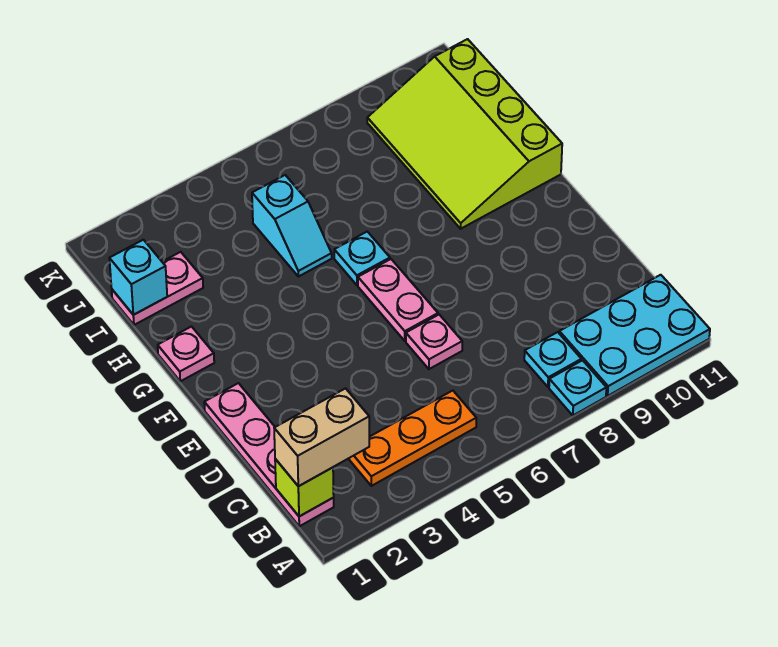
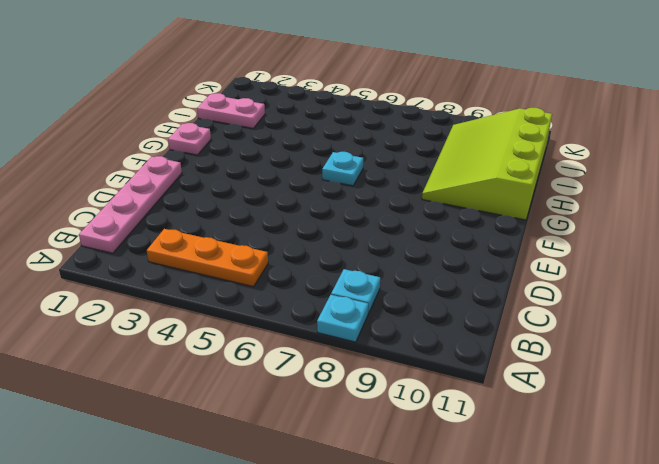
none -> cyan 2x3 plate [559,275,710,396]
none -> pink 1x1 plate [406,315,462,369]
none -> pink 1x2 plate [358,259,438,341]

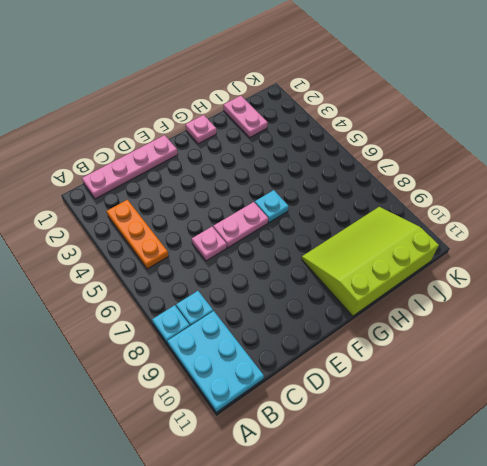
none -> cyan 1x2 slope [252,175,332,277]
none -> lime 1x1 brick [275,459,334,517]
none -> cyan 1x1 brick [109,240,167,315]

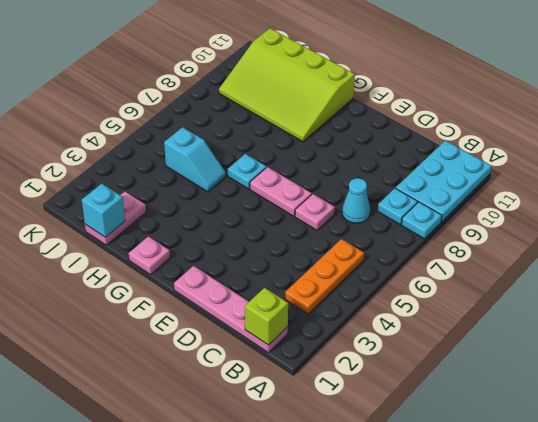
cyan 1x1 cone [342,178,370,223] -> none
none -> tan 1x2 brick [274,389,369,486]

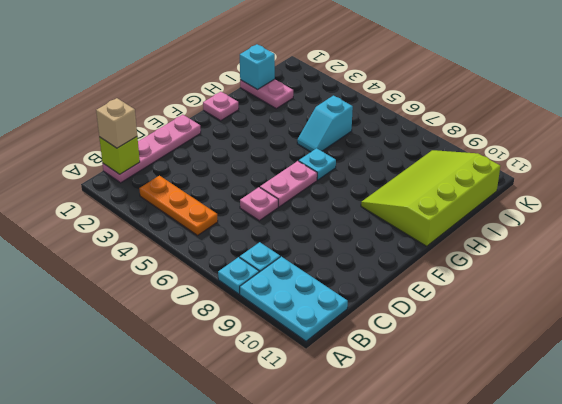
tan 1x1 brick [96,98,137,148] -> tan 1x2 brick [274,389,369,486]

